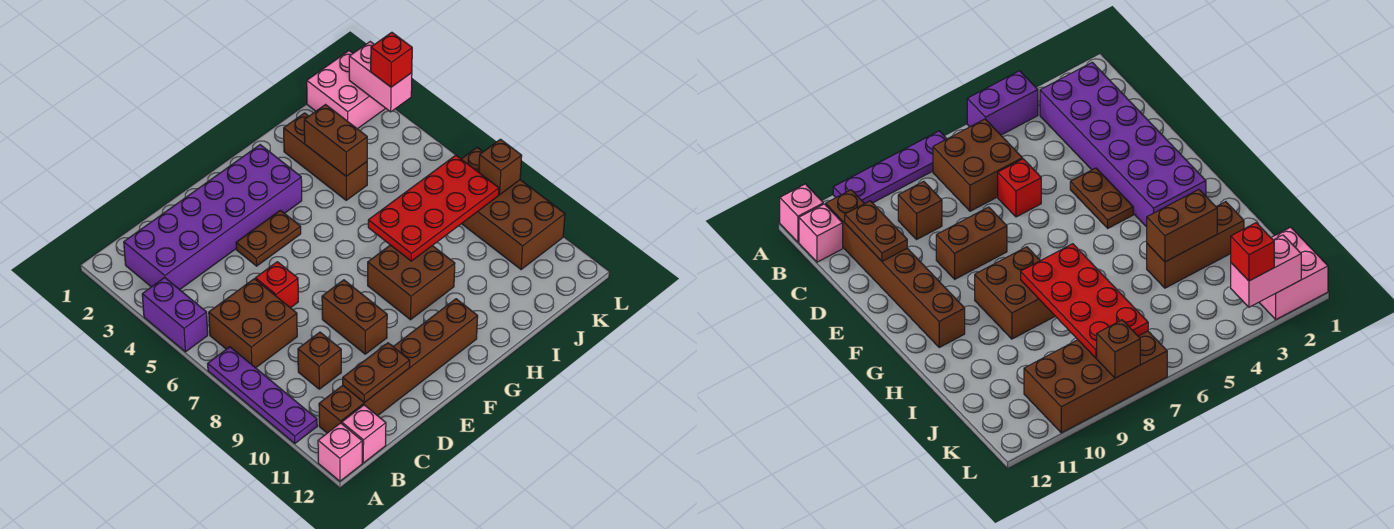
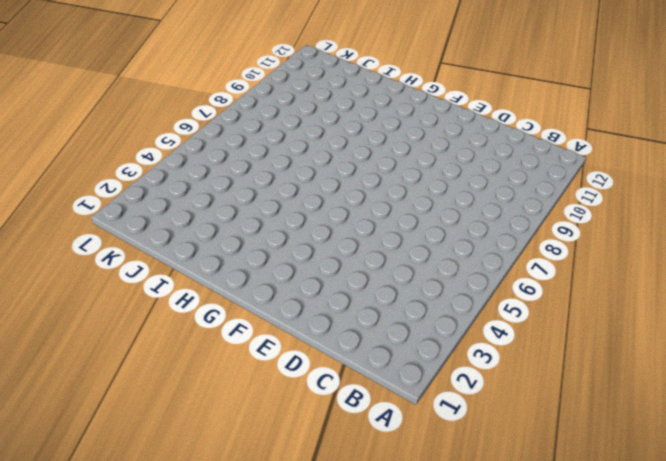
none -> purple 1x2 brick [142,278,208,352]
none -> purple 1x4 plate [208,347,317,443]
none -> pink 1x1 brick [318,423,362,481]

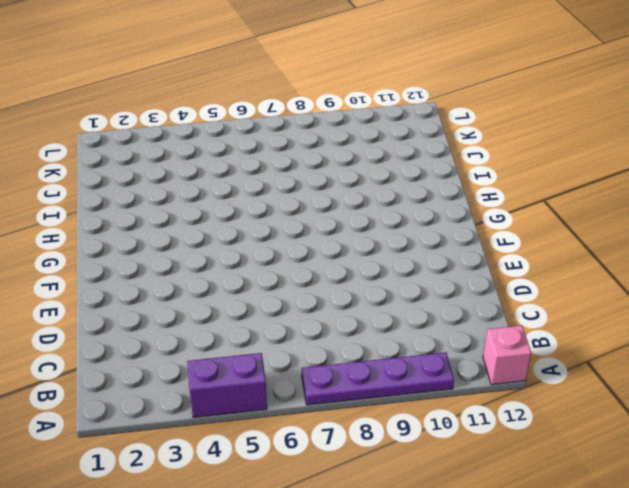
none -> purple 2x6 brick [124,145,302,290]
none -> brown 2x2 brick [209,279,297,368]
none -> brown 1x6 brick [319,299,478,433]

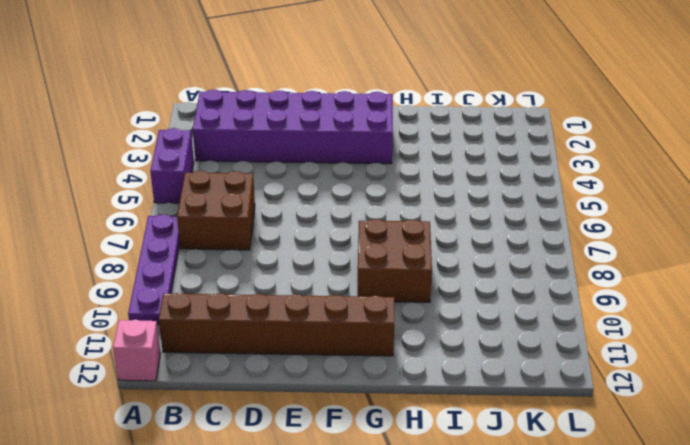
none -> pink 1x1 brick [342,405,386,463]
none -> brown 1x1 brick [298,332,341,389]
none -> red 1x1 brick [255,262,298,308]

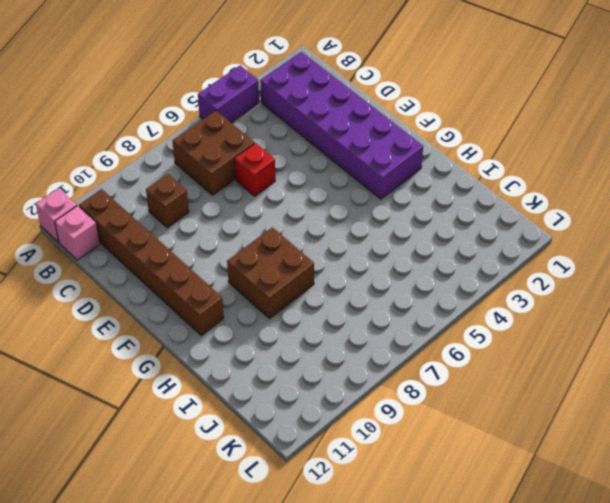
none -> purple 1x4 plate [208,347,317,443]
none -> brown 1x2 plate [236,210,301,266]
none -> brown 1x2 brick [322,280,387,354]

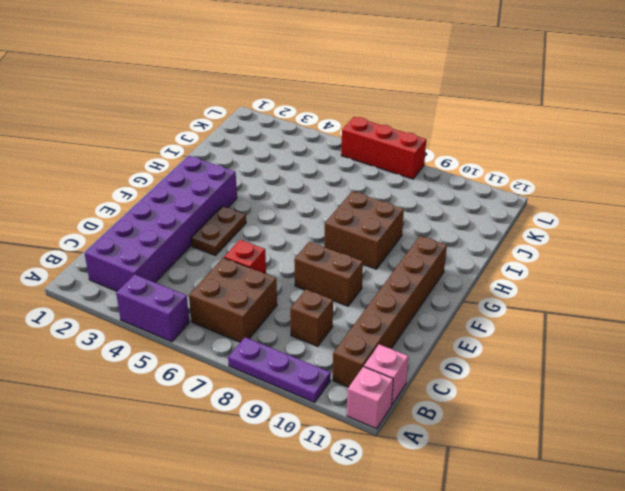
purple 1x3 plate [228,337,331,403] -> purple 1x4 plate [208,347,317,443]
red 1x3 brick [341,117,426,179] -> brown 2x4 brick [462,147,565,270]
none -> brown 1x3 brick [284,113,367,200]
none -> pink 2x2 brick [307,51,386,129]
none -> brown 1x2 plate [343,343,410,403]

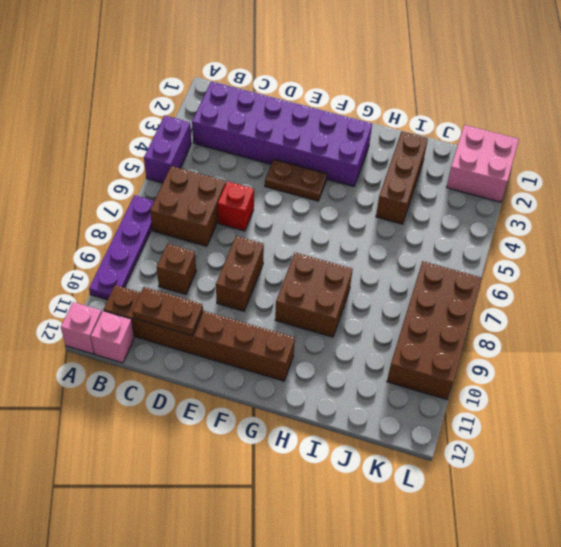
none -> red 2x4 plate [368,155,499,261]
none -> brown 1x2 brick [304,105,367,176]
none -> pink 1x2 brick [349,42,412,112]

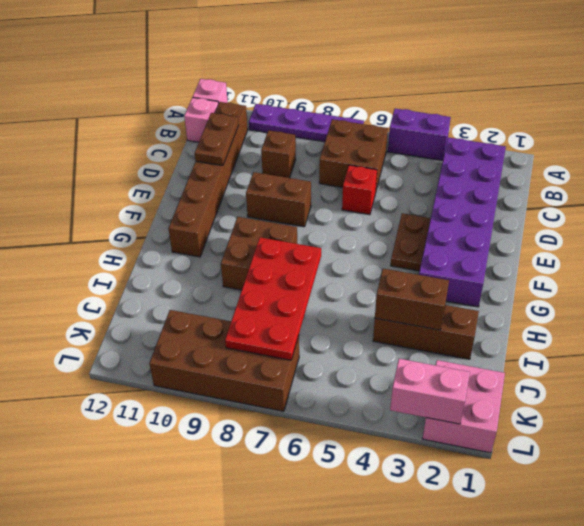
none -> brown 1x1 brick [479,139,522,195]
none -> red 1x1 brick [371,32,412,87]

